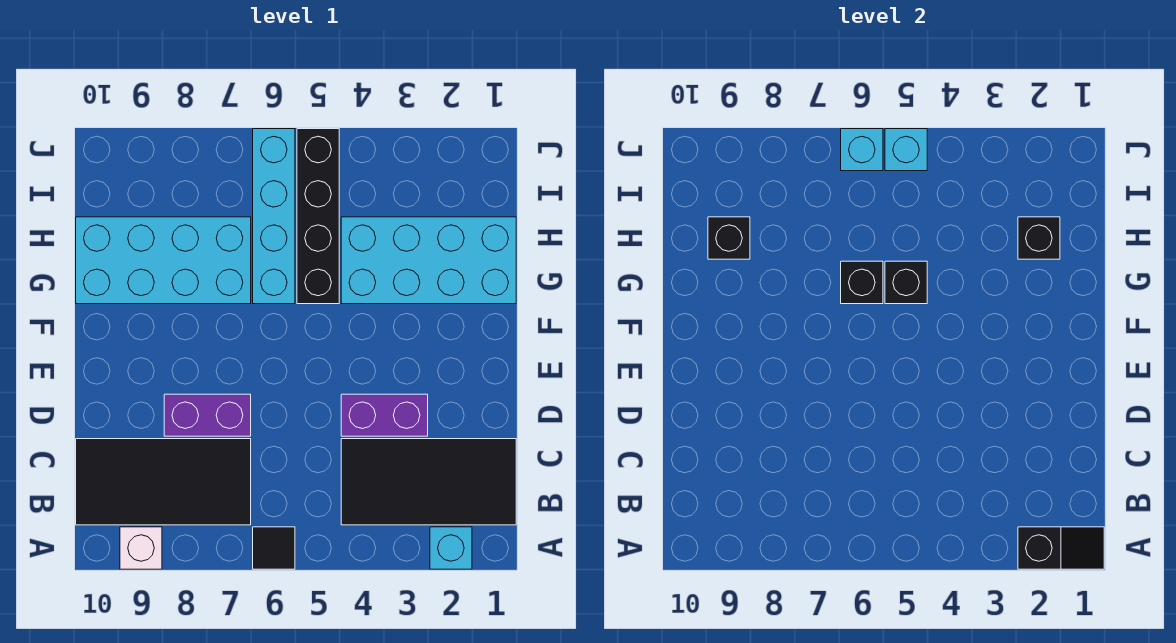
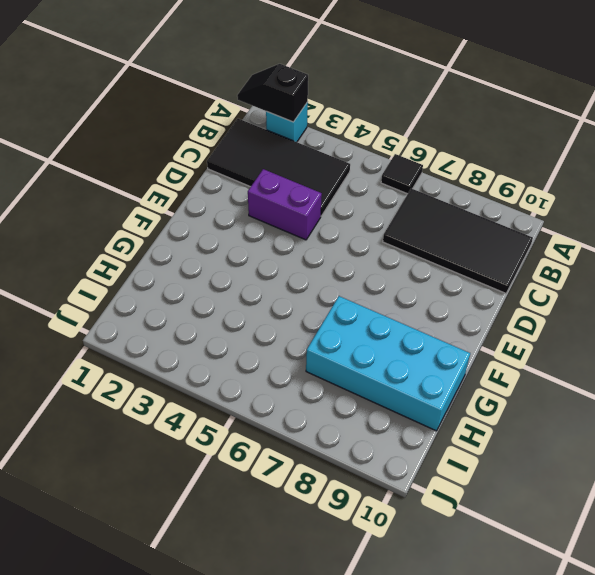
none -> white 1x1 brick [120,527,162,569]
none -> purple 1x2 brick [164,394,251,436]
none -> cyan 2x4 brick [341,217,516,304]

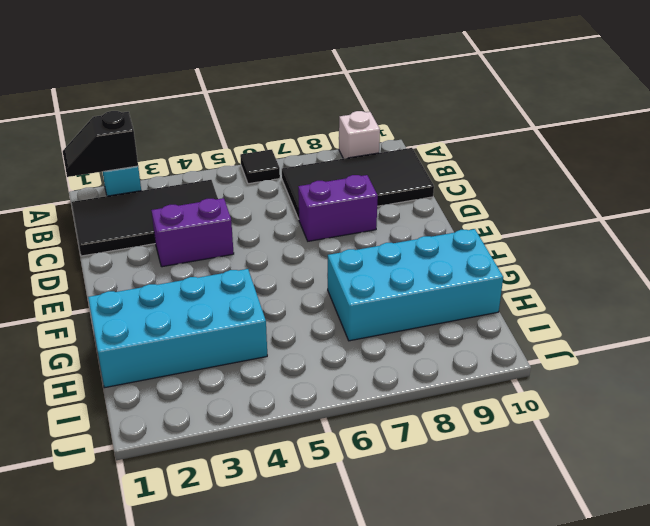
none -> black 1x4 brick [297,129,339,304]
none -> cyan 1x4 brick [253,129,295,304]
none -> black 1x1 brick [885,261,927,304]

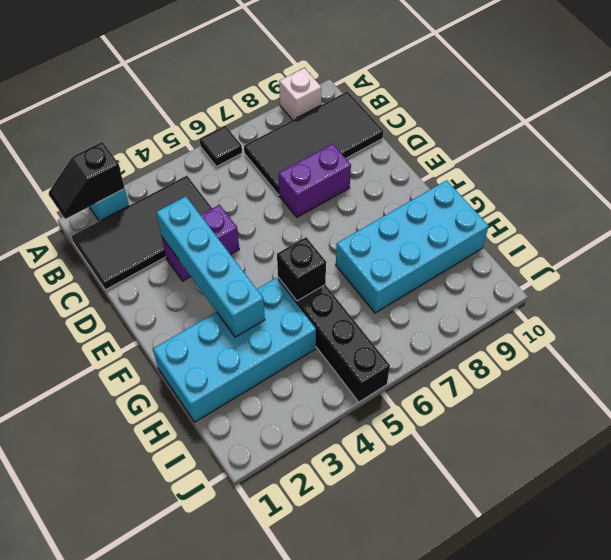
cyan 1x4 brick [156,196,265,337] -> cyan 1x4 brick moved to [253,129,295,304]
none -> black 1x1 brick [841,261,883,304]
none -> black 1x1 brick [1018,217,1060,259]
none -> black 1x1 brick [708,217,750,259]

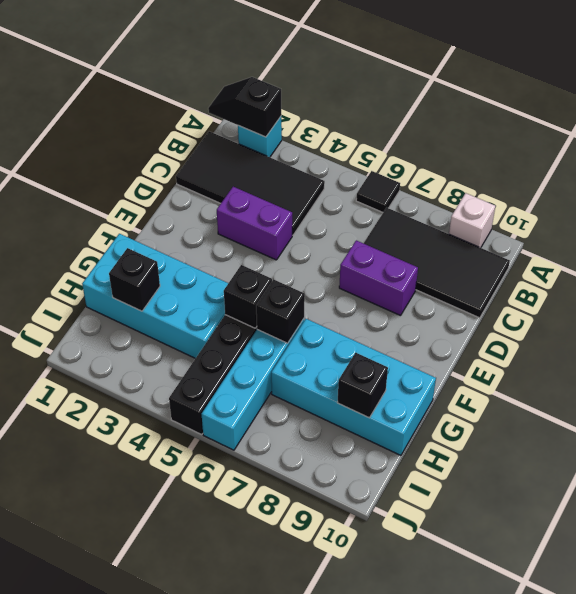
none -> cyan 1x1 brick [885,129,927,171]
none -> cyan 1x1 brick [841,129,883,171]

